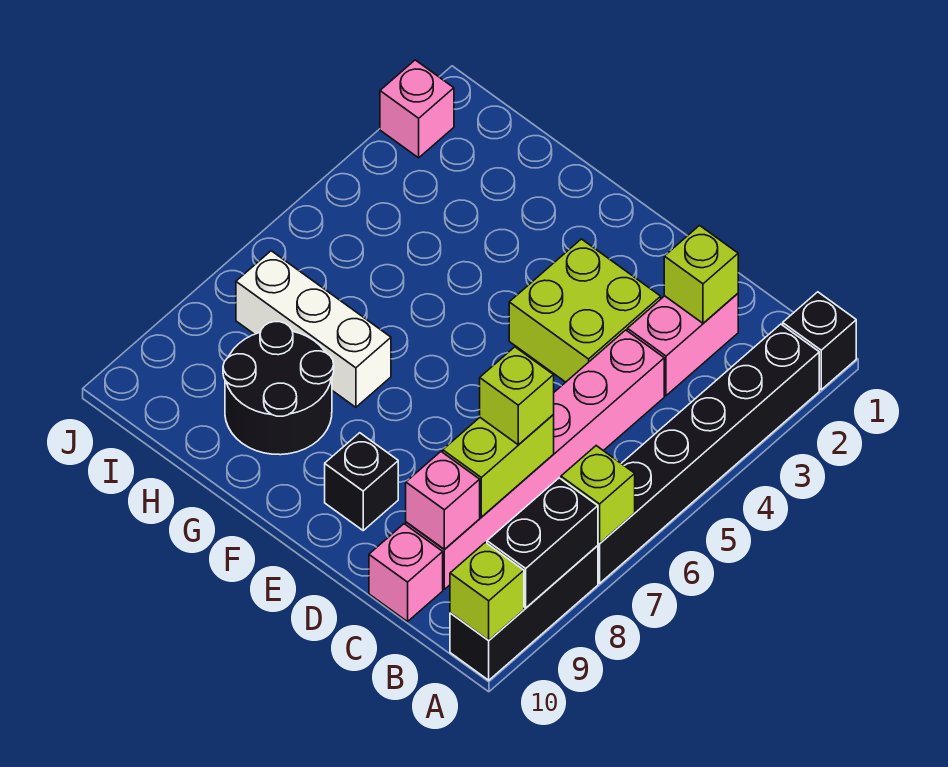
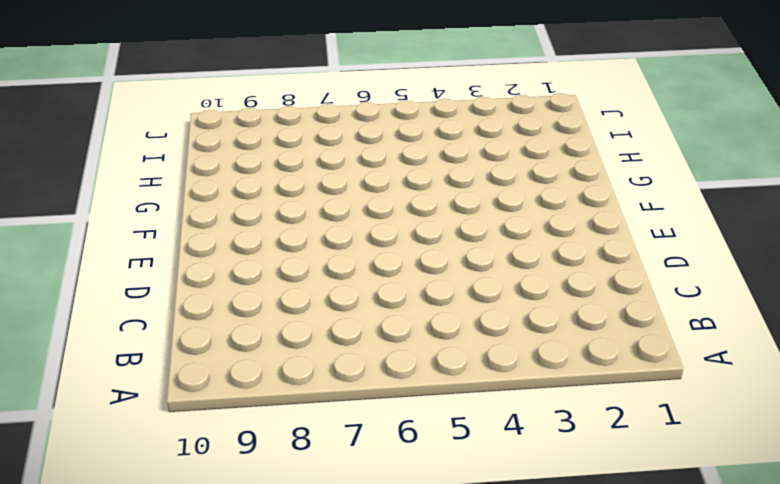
none -> black 1x1 brick [783,292,856,390]
none -> black 1x6 brick [598,324,819,583]
none -> black 1x3 brick [450,546,598,680]

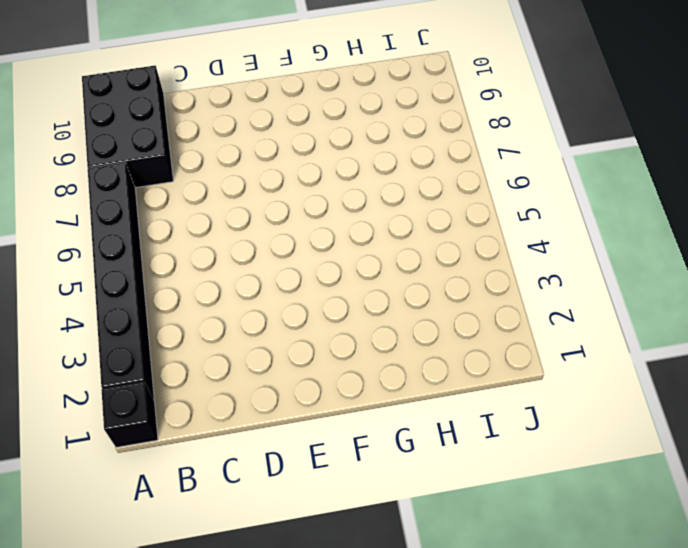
black 2x3 brick [82,66,173,188] -> black 1x3 brick [450,546,598,680]
none -> pink 1x2 brick [627,294,738,396]
none -> pink 1x6 brick [406,330,664,589]
none -> pink 1x1 brick [369,524,443,622]

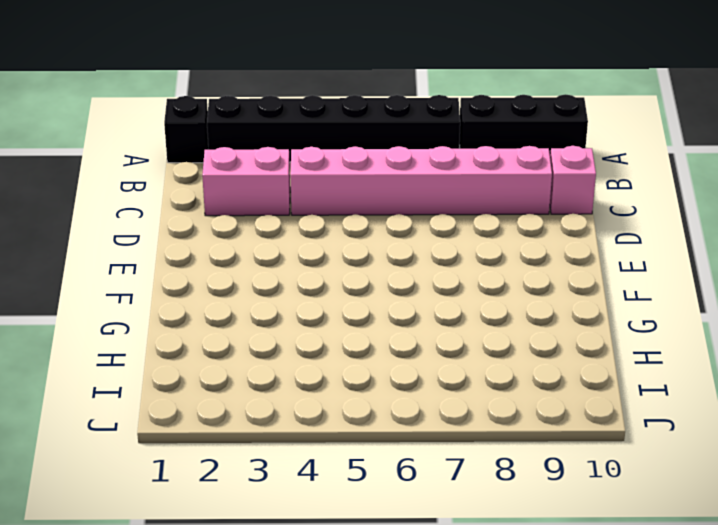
none -> lime 2x2 brick [509,239,661,382]
none -> black 1x1 brick [325,433,398,530]
none -> white 1x3 brick [236,251,391,407]

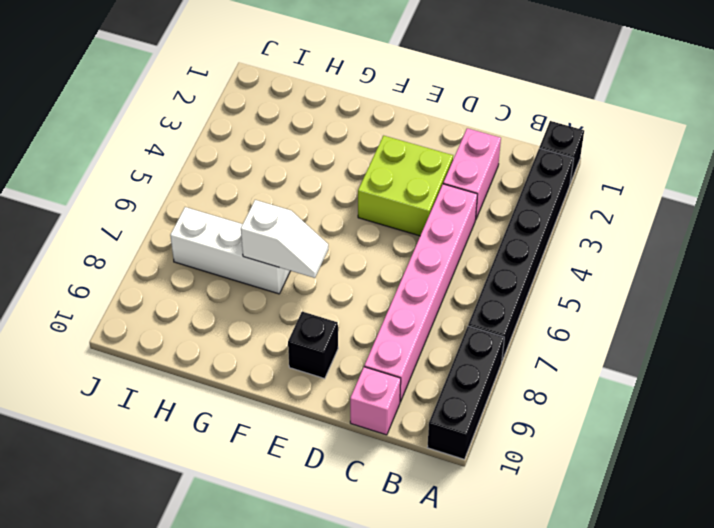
white 1x2 slope [241,200,328,278] -> none
none -> black 2x2 round brick [223,322,334,455]
none -> pink 1x1 brick [380,60,454,158]
none -> lime 1x1 brick [561,446,635,544]

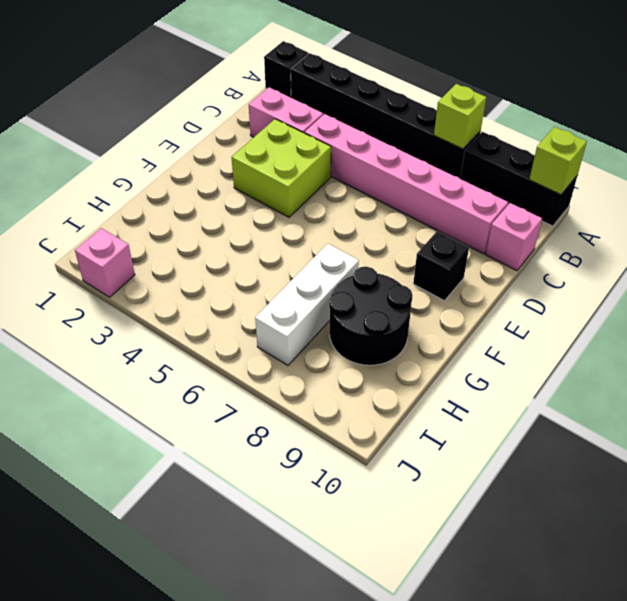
none -> black 1x2 brick [487,478,598,608]
none -> lime 1x1 brick [664,226,738,323]
none -> lime 1x2 brick [443,415,554,517]

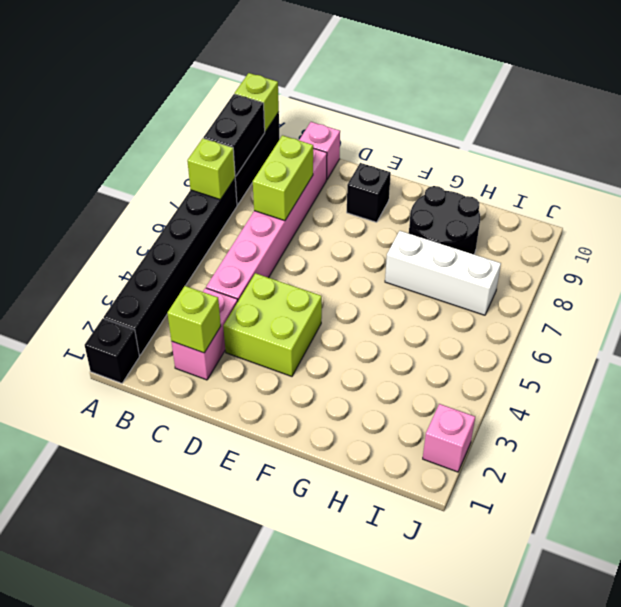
none -> pink 1x1 brick [406,452,480,550]
none -> lime 1x1 brick [480,347,554,445]

